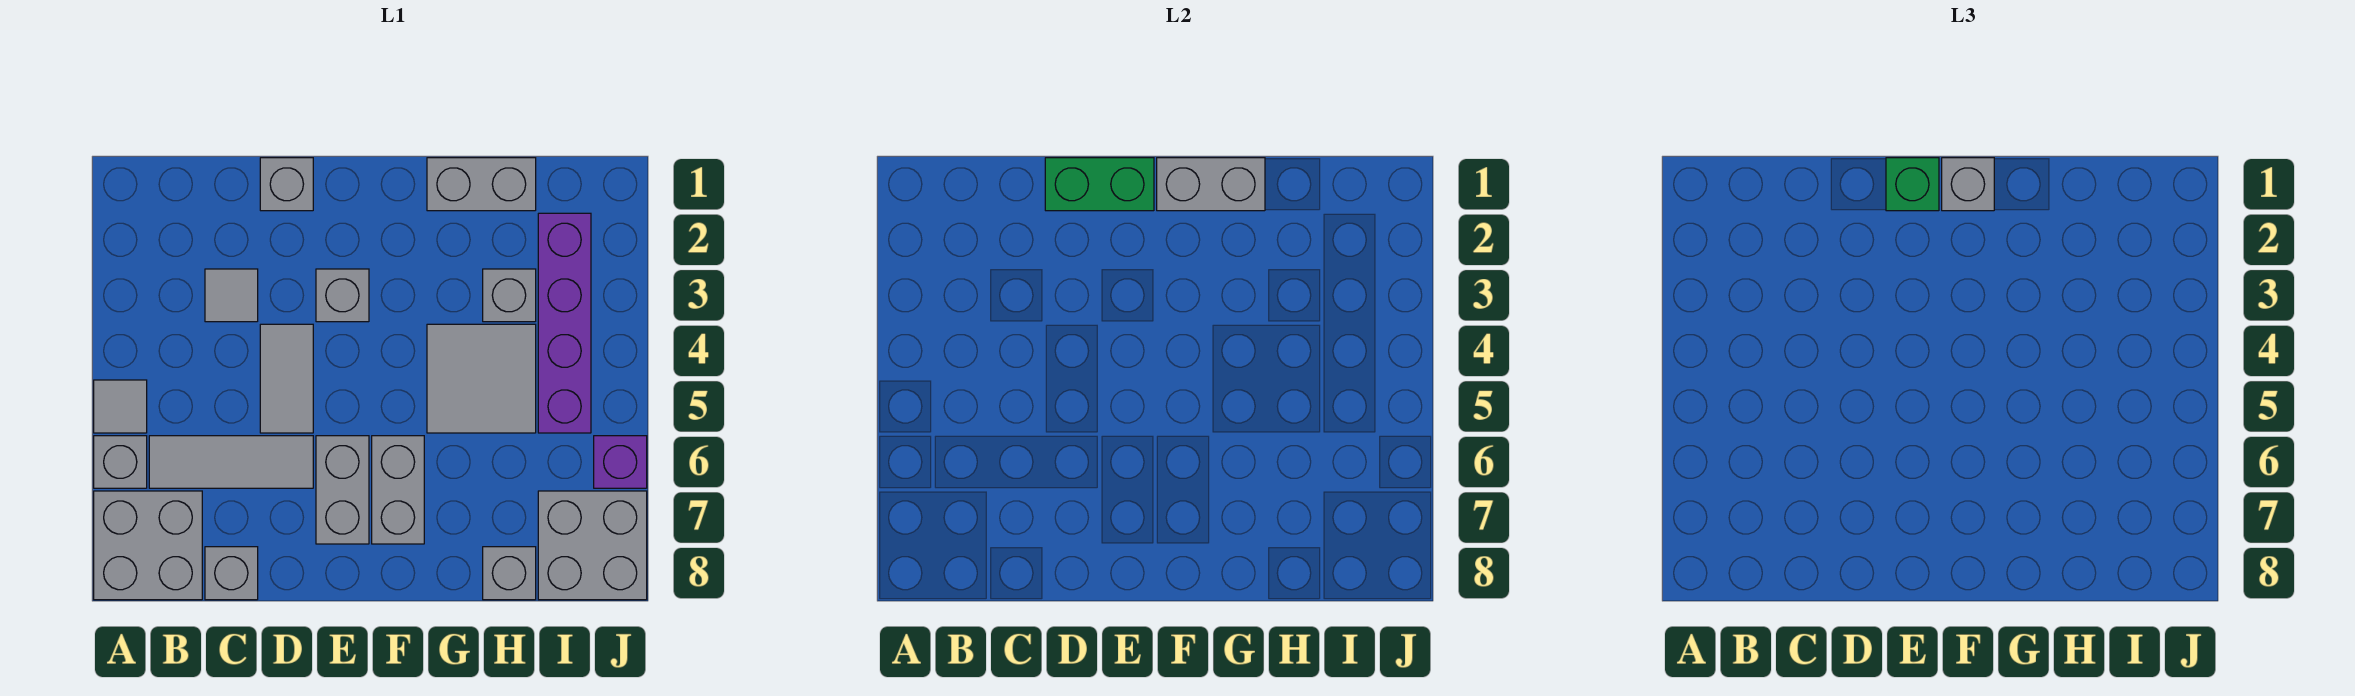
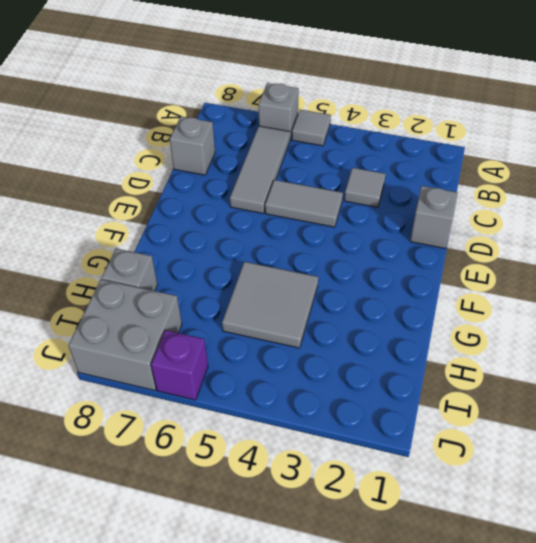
none -> grey 2x2 brick [94,491,202,600]
none -> grey 1x1 brick [316,269,369,322]
none -> grey 1x2 brick [316,436,369,544]

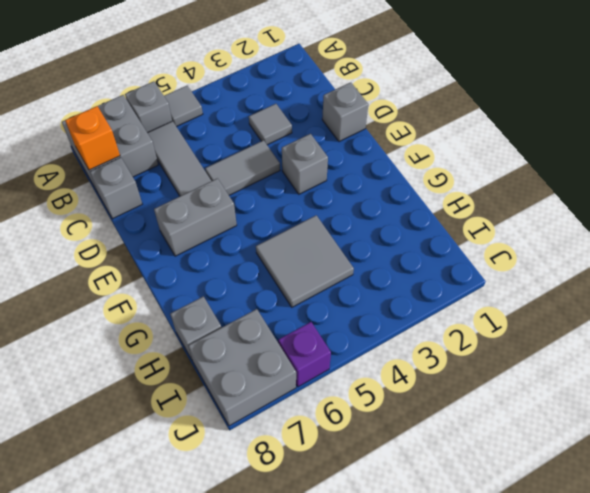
orange 1x1 brick [65,106,120,170] -> none
none -> grey 1x2 brick [372,436,424,544]
none -> grey 1x2 brick [427,158,536,211]
none -> grey 1x1 brick [483,269,536,322]

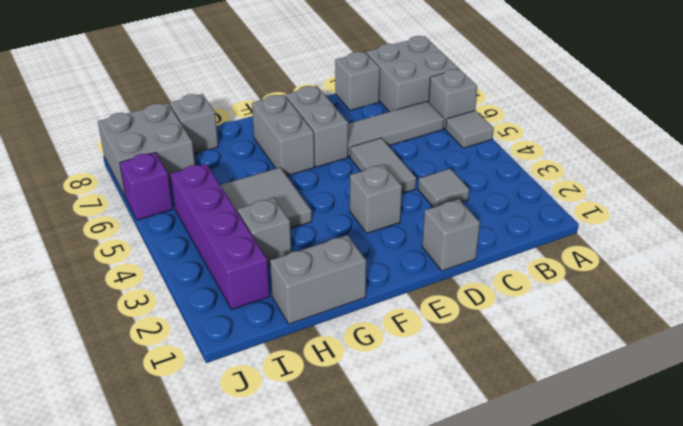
none -> green 1x2 brick [1045,158,1154,211]
none -> grey 1x2 brick [1157,158,1265,211]
none -> green 1x1 brick [1886,158,1939,211]

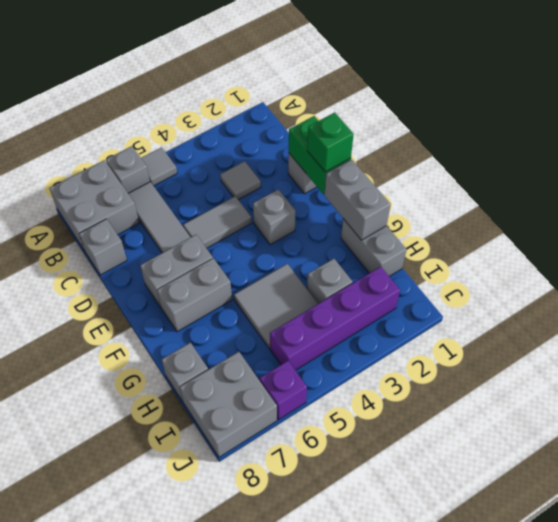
none -> grey 1x1 brick [1942,158,1994,211]

